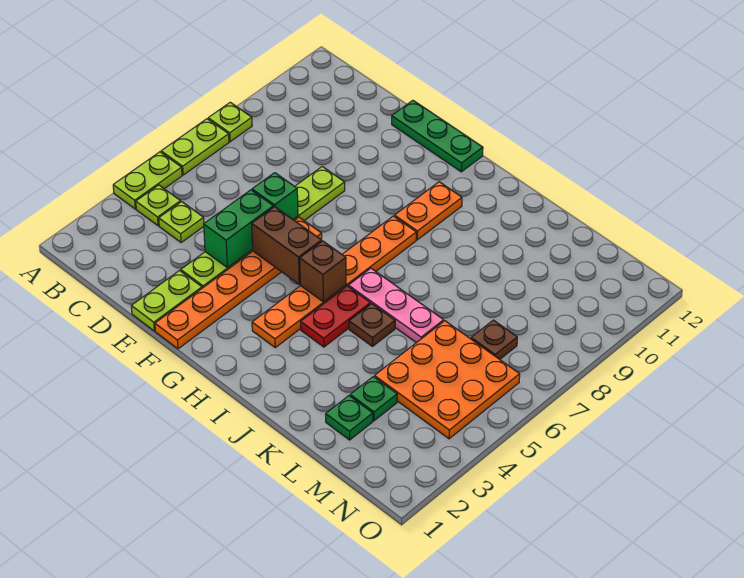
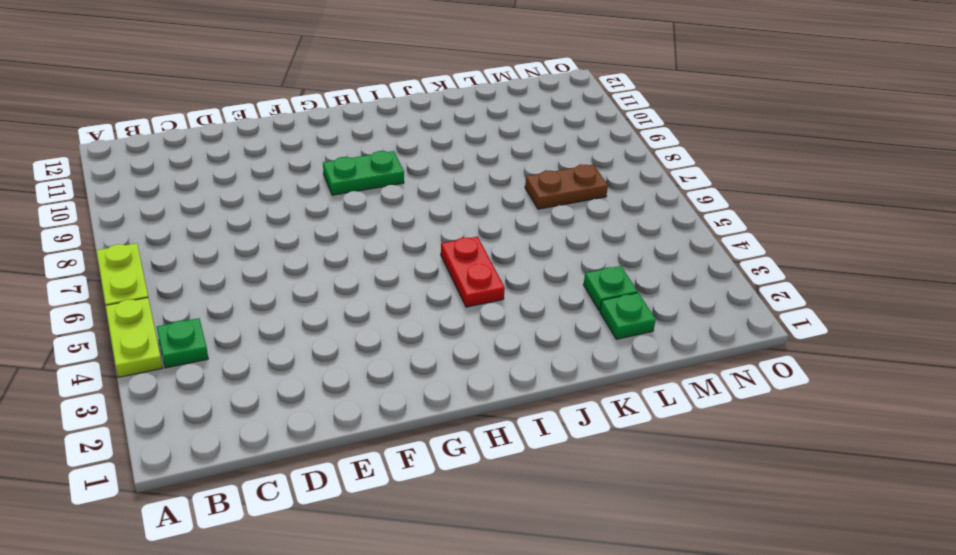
green 1x1 plate [157,318,208,368] -> lime 1x1 plate [136,185,181,226]
green 1x2 plate [323,151,404,195] -> orange 1x2 plate [395,182,462,240]
brown 1x2 plate [525,165,608,209] -> brown 1x1 plate [471,320,517,359]
none -> lime 1x1 plate [208,102,252,142]
none -> lime 1x1 plate [159,202,204,242]
none -> lime 1x2 plate [131,271,202,331]

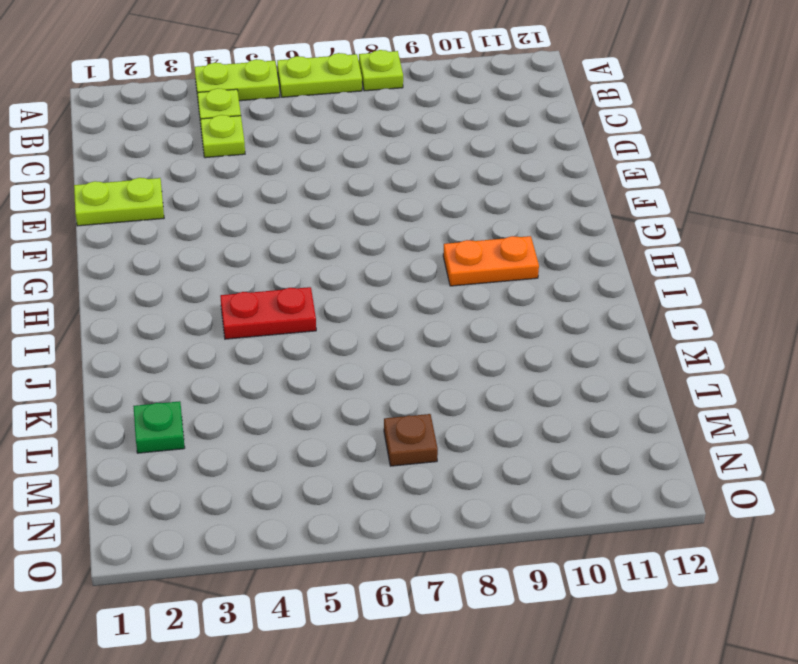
none -> lime 1x6 plate [181,167,345,288]
none -> green 1x3 plate [392,100,483,172]
none -> orange 1x6 plate [155,217,322,349]

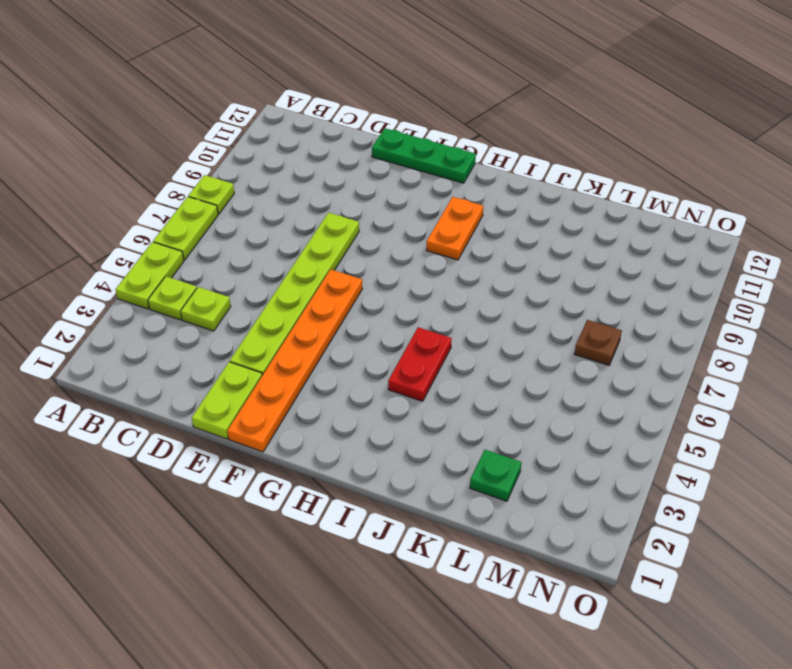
none -> orange 1x6 plate [252,216,416,348]
none -> pink 1x3 plate [348,268,444,343]
none -> brown 1x1 plate [349,304,395,346]

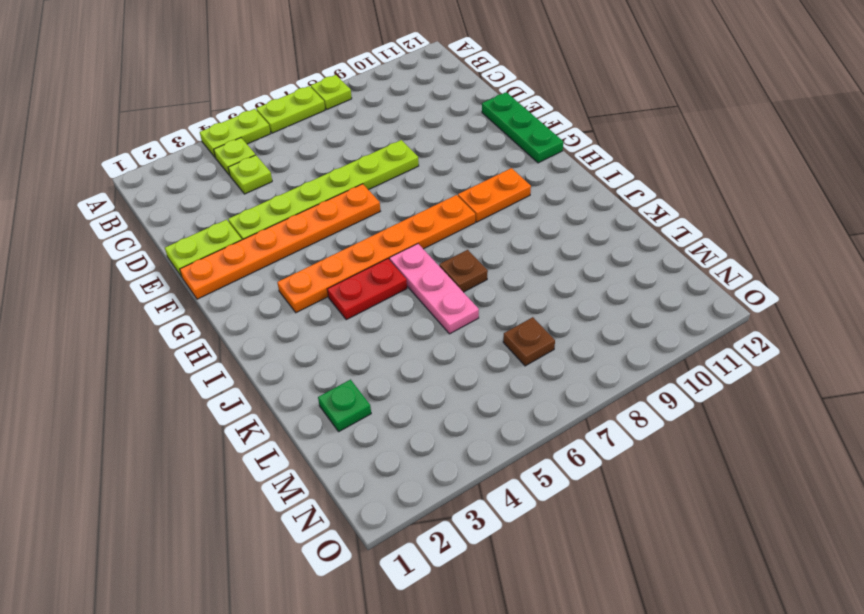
brown 1x1 plate [439,250,488,292] -> brown 1x1 plate moved to [349,304,395,346]
none -> green 1x1 plate [350,377,397,421]
none -> orange 3x3 plate [375,321,520,439]
none -> green 1x2 brick [204,190,273,268]

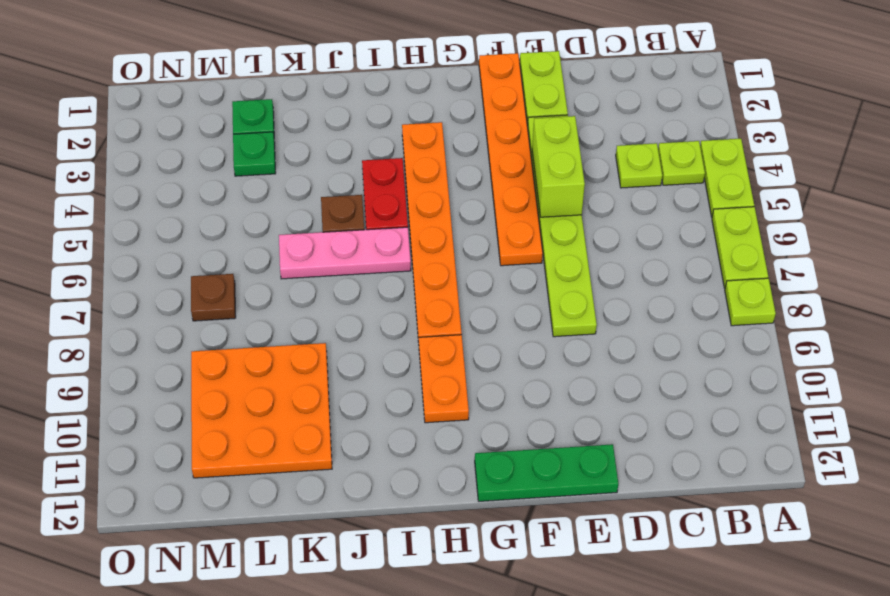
lime 1x2 brick [532,116,585,217] -> green 1x2 brick [204,190,273,268]
orange 3x3 plate [191,343,332,478] -> orange 3x3 plate moved to [375,321,520,439]
none -> green 1x1 brick [252,173,298,219]
none -> brown 1x2 brick [252,207,322,284]
none -> brown 1x1 brick [300,241,346,302]

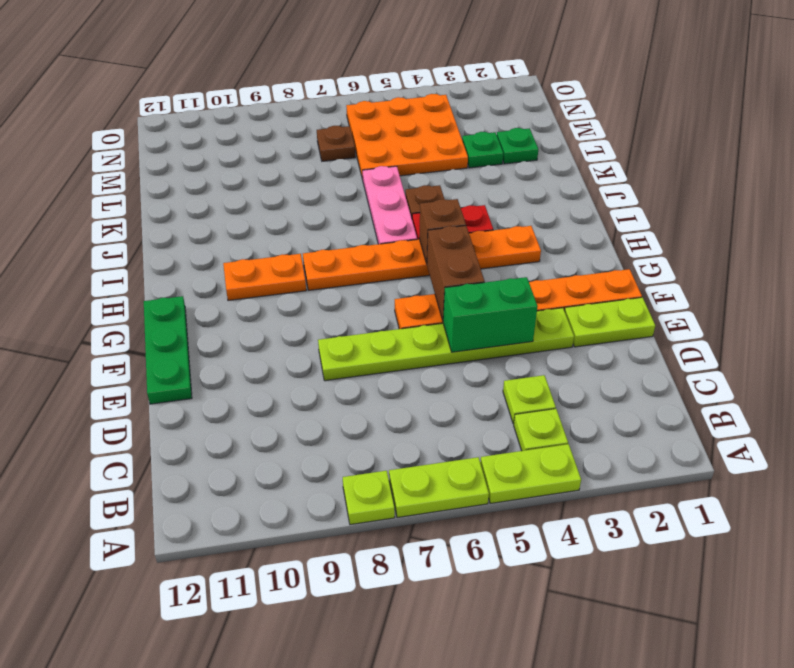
none -> green 1x1 brick [252,173,298,219]

